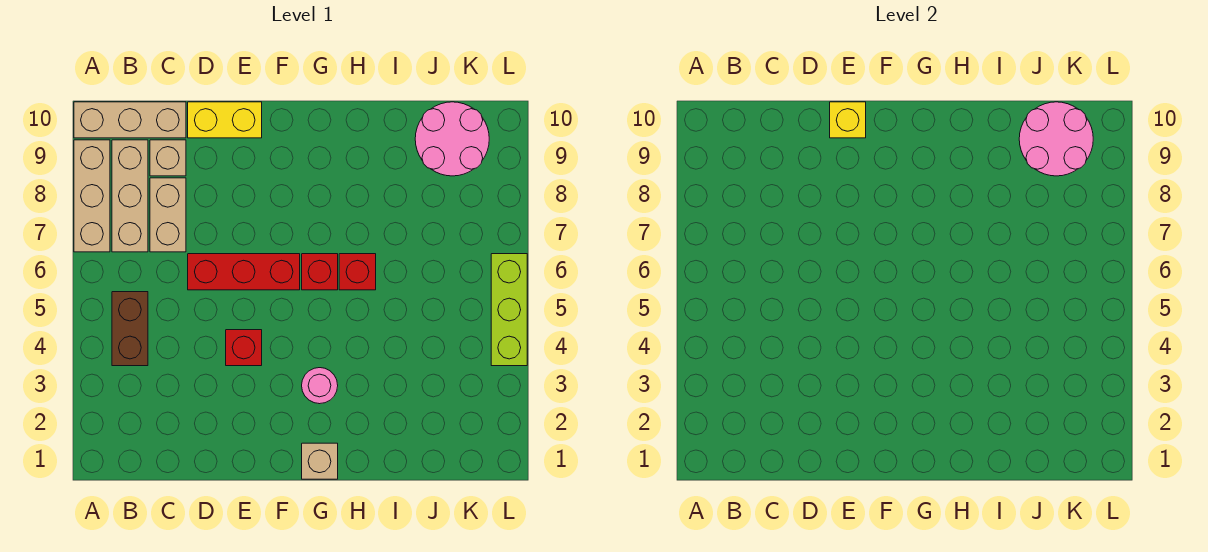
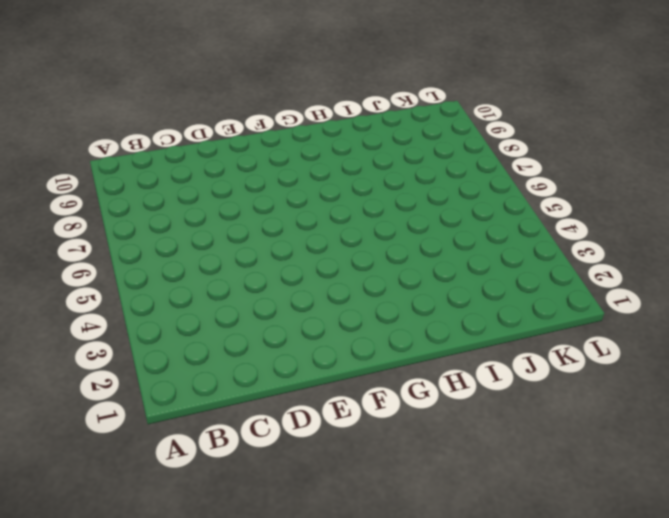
none -> tan 1x3 brick [74,140,110,252]
none -> tan 1x3 brick [74,102,186,138]
none -> brown 1x2 brick [112,292,148,366]

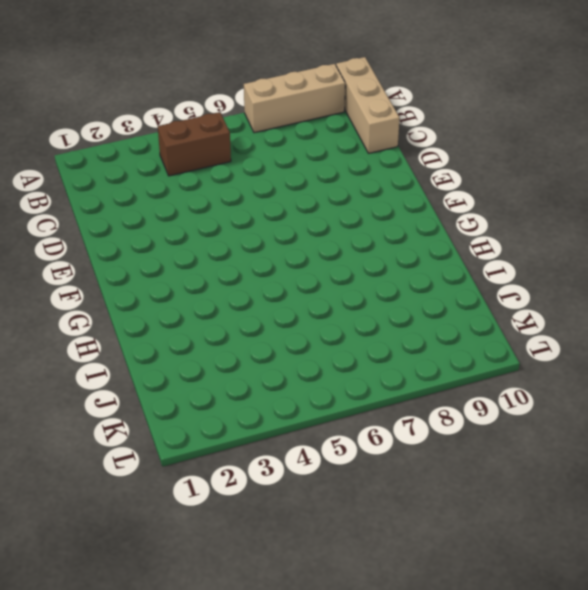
none -> tan 1x3 brick [112,140,148,252]
none -> tan 1x2 brick [150,178,186,252]
none -> tan 1x1 brick [150,140,186,176]

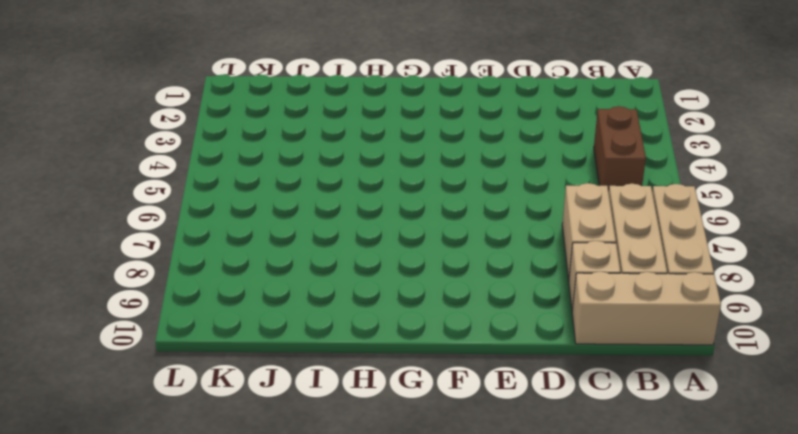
none -> red 1x3 brick [188,254,300,290]
none -> yellow 1x2 brick [188,102,262,138]
none -> red 1x1 brick [226,330,262,366]

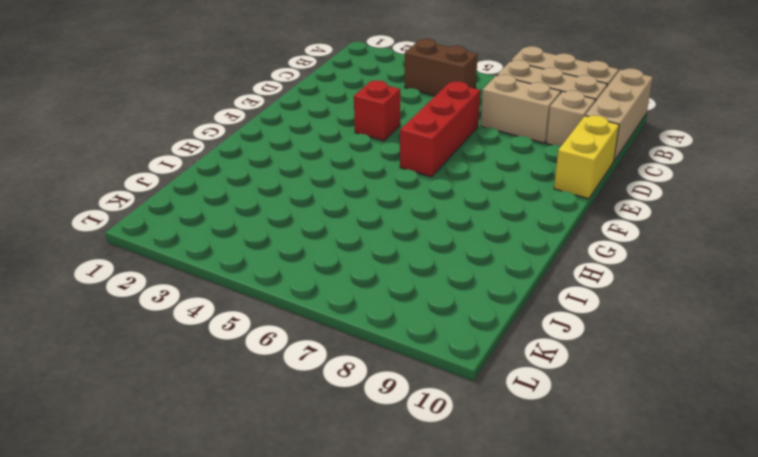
none -> tan 1x1 brick [302,443,338,479]
none -> pink 1x1 round brick [302,368,338,404]
none -> red 1x1 brick [302,254,338,290]

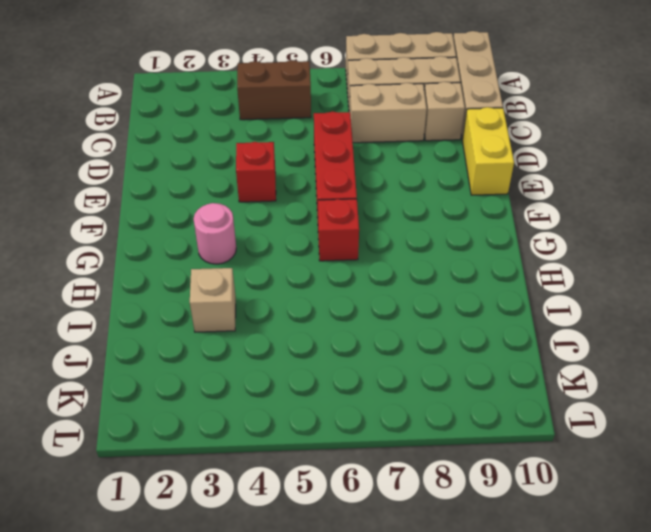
tan 1x1 brick [190,268,236,332] -> tan 1x1 brick moved to [302,443,338,479]
none -> red 1x1 brick [339,254,376,290]
none -> pink 2x2 round brick [415,102,489,176]
none -> lime 1x3 brick [491,254,527,366]

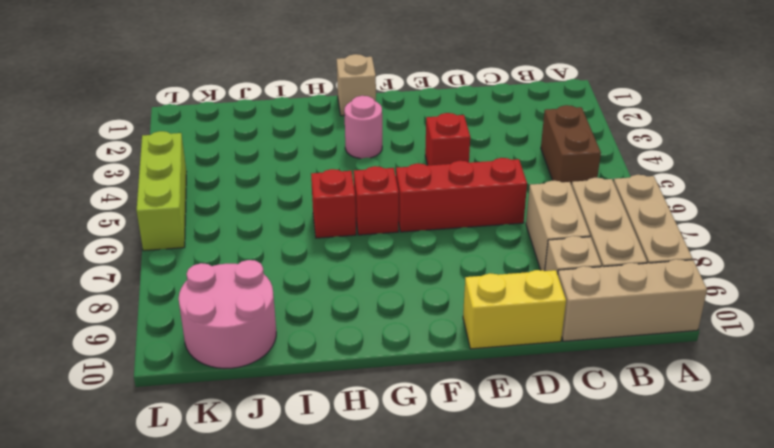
none -> yellow 1x1 brick [830,102,866,138]
none -> pink 2x2 round brick [1019,102,1093,176]

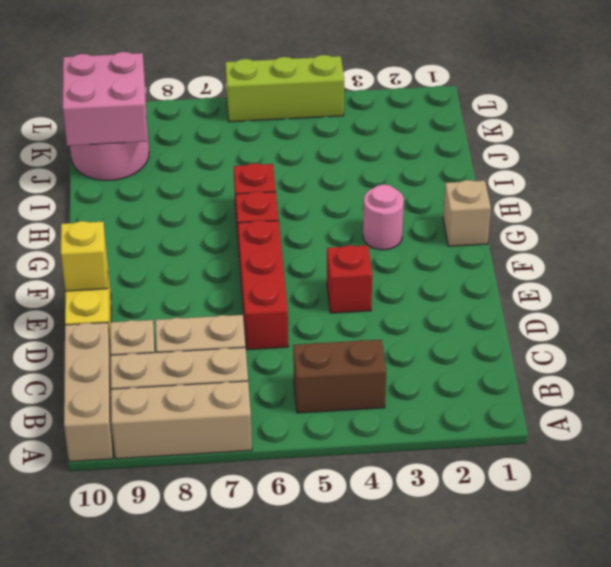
pink 2x2 brick [63,52,147,146] -> pink 2x2 round brick [1019,102,1093,176]

